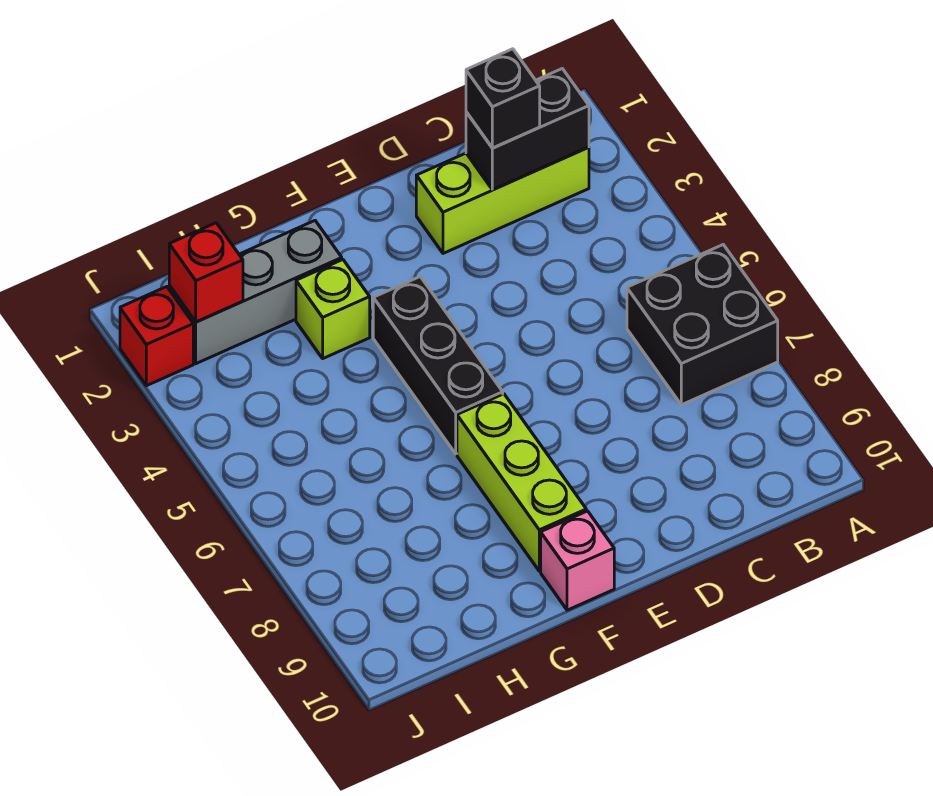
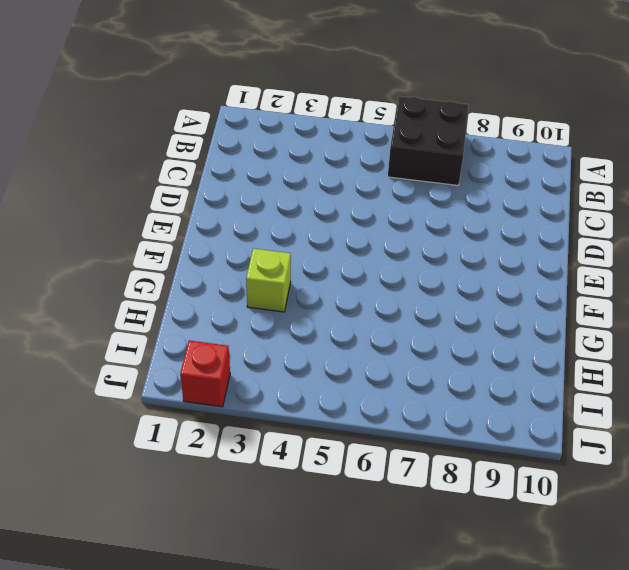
none -> lime 1x3 brick [416,147,589,253]
none -> black 1x3 brick [373,277,503,454]

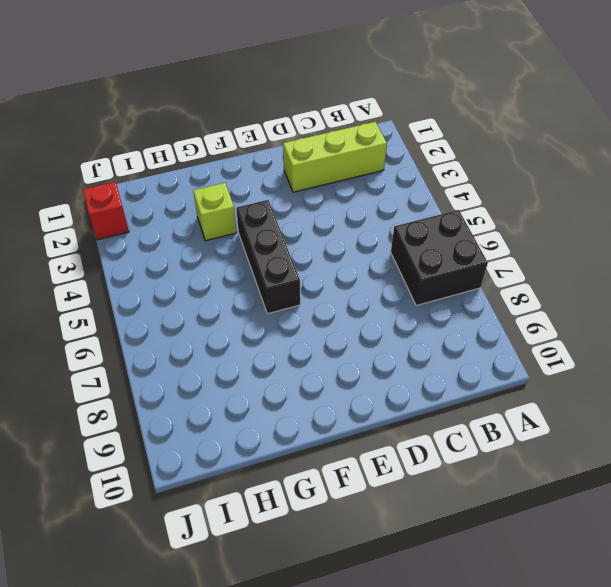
none -> lime 1x3 brick [457,394,586,571]
none -> pink 1x1 brick [541,511,614,610]

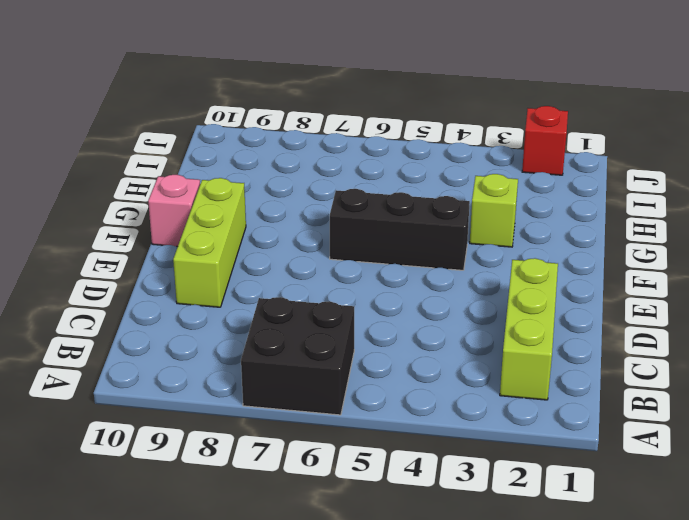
lime 1x3 brick [173,178,246,307] -> lime 1x3 brick turned to [457,394,586,571]
none -> grey 1x3 brick [169,221,342,364]
none -> black 1x2 brick [466,69,589,190]

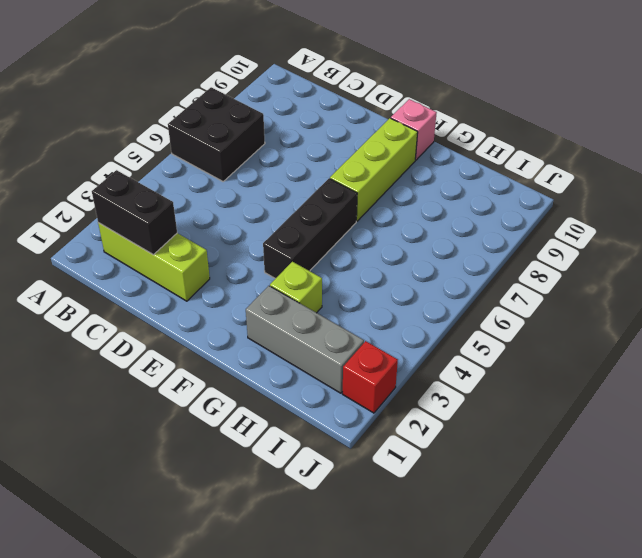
none -> red 1x1 brick [169,223,243,322]
none -> black 1x1 brick [466,49,540,148]

